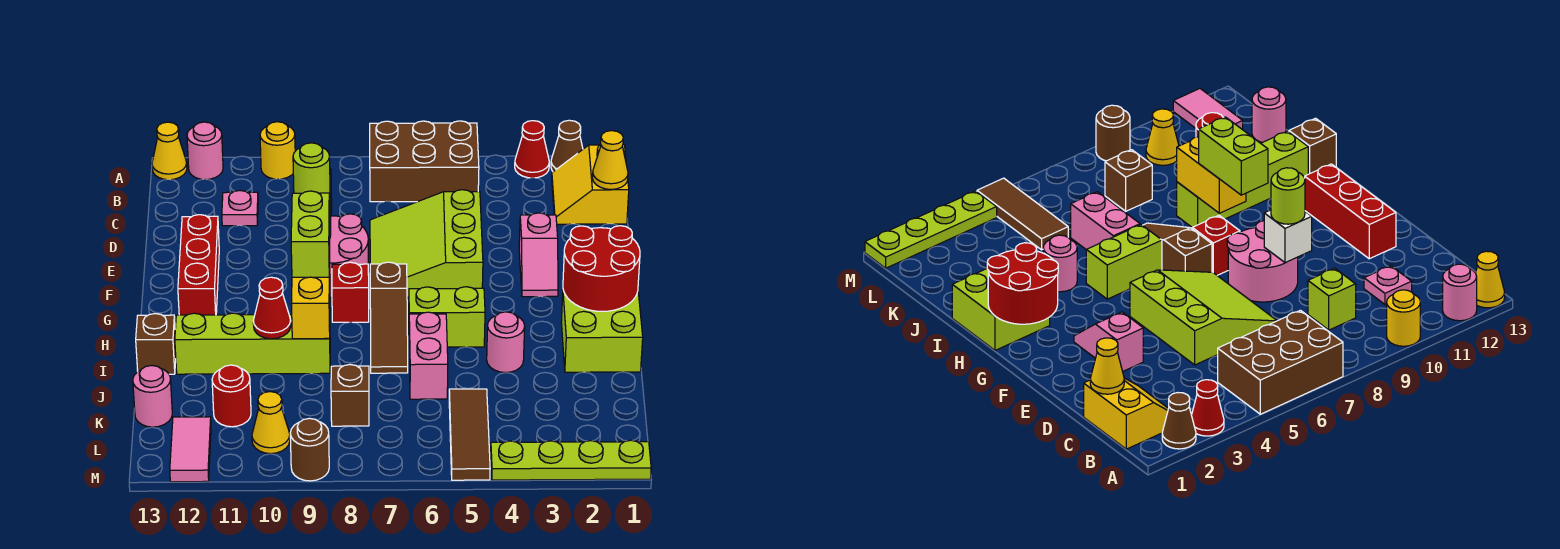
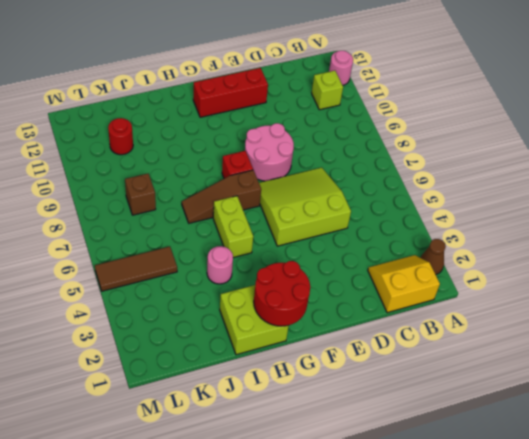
lime 1x1 brick [312,71,343,110] -> lime 1x1 brick moved to [1308,268,1356,330]
none -> red 1x1 cone [515,121,549,178]
none -> brown 2x3 brick [370,121,479,202]
none -> yellow 1x1 round brick [260,122,295,179]
none -> yellow 1x1 cone [152,122,187,180]

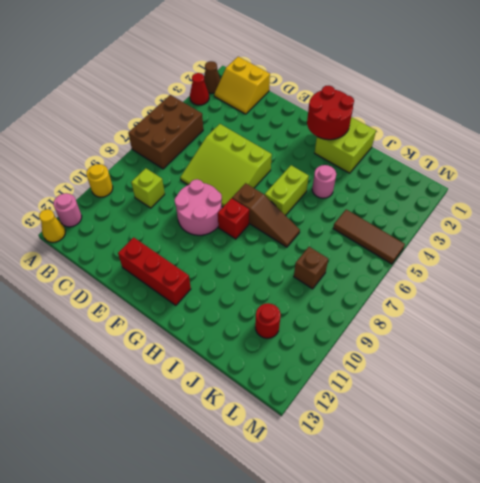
none -> pink 1x1 plate [222,191,258,226]
none -> pink 1x2 slope [519,213,558,297]
none -> pink 1x2 brick [409,312,448,399]
none -> lime 1x4 brick [175,313,330,374]

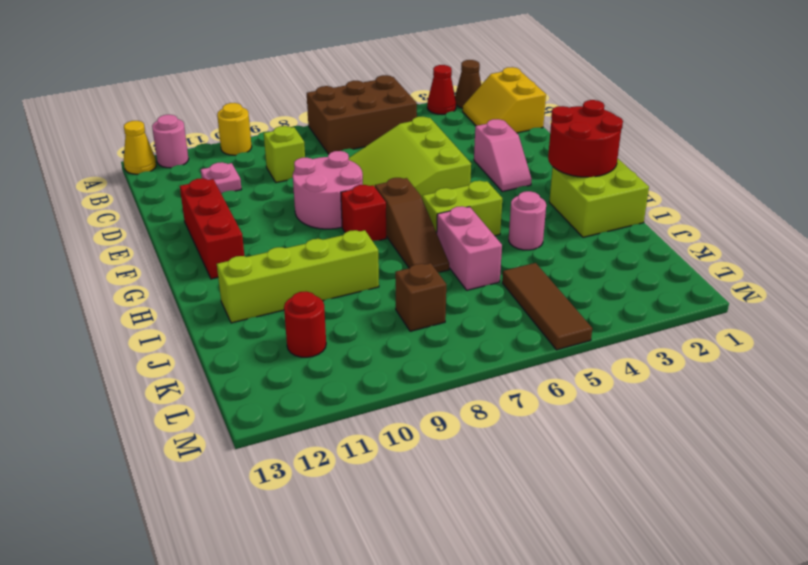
none -> brown 1x1 brick [136,314,176,374]
none -> pink 1x1 round brick [133,366,172,427]
none -> yellow 1x1 cone [252,392,290,454]
none -> pink 1x2 tile [170,417,211,482]

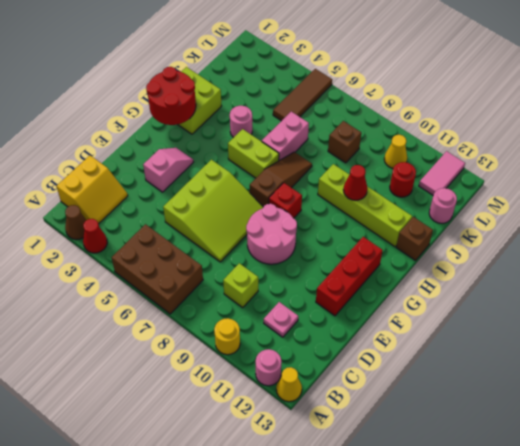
none -> lime 1x4 plate [491,440,651,480]
none -> brown 1x1 round brick [290,418,329,481]
none -> yellow 1x1 cone [592,131,628,189]
none -> white 1x1 brick [1264,210,1312,263]

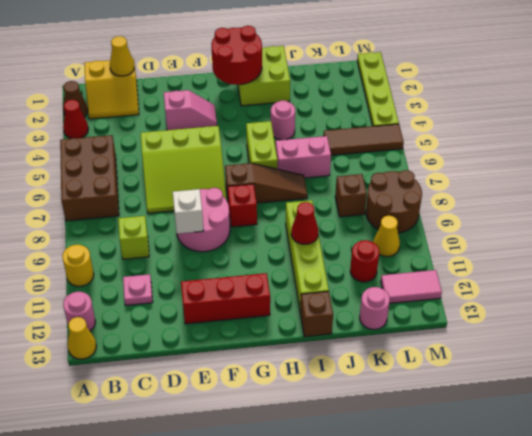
brown 2x2 round brick [366,170,422,233] -> brown 1x1 round brick [290,418,329,481]
none -> yellow 1x2 brick [291,256,330,339]
none -> lime 1x1 round brick [293,143,330,194]
none -> lime 1x2 brick [291,191,330,277]

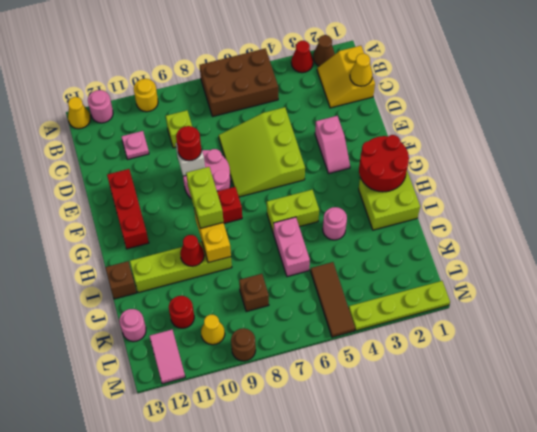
red 1x1 round brick [176,126,201,161] -> lime 1x1 round brick [293,143,330,194]
none -> brown 1x3 slope [370,262,408,373]

